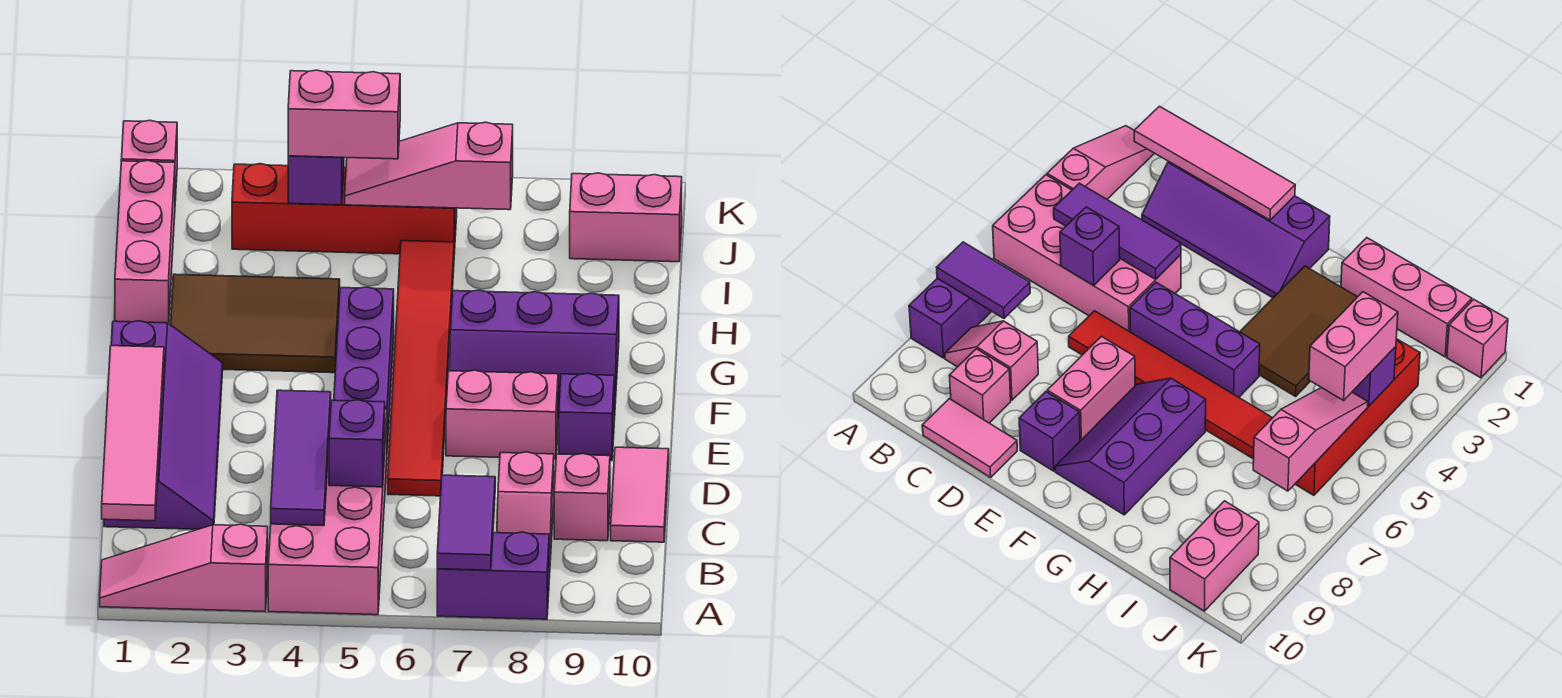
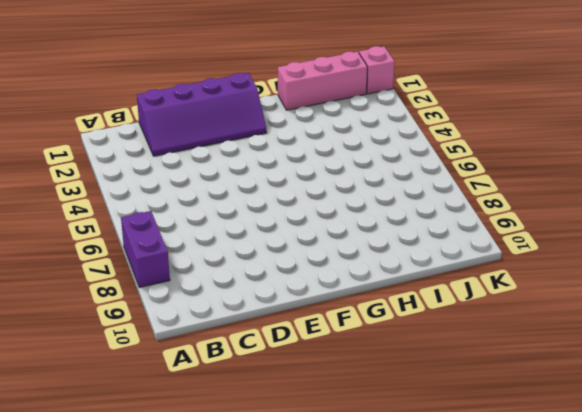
none -> pink 1x3 slope [100,524,268,612]
none -> pink 2x4 brick [268,409,387,615]
none -> pink 1x2 slope [497,452,554,578]

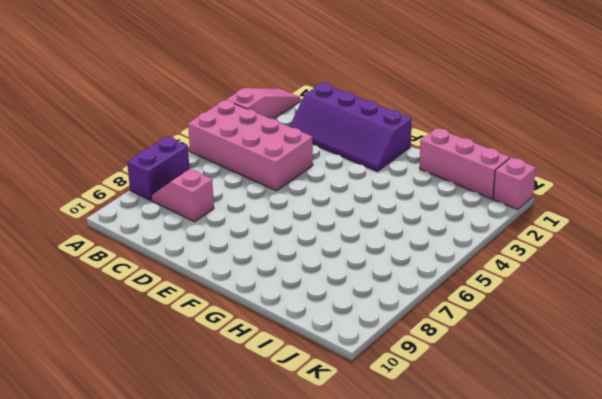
none -> pink 1x1 brick [554,454,610,541]
none -> pink 1x2 tile [611,447,669,542]
none -> red 1x6 tile [388,241,454,496]

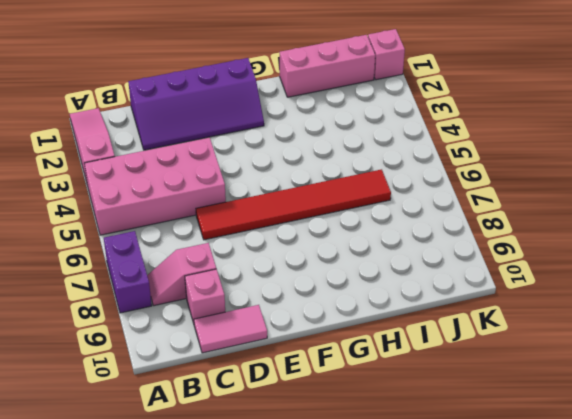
none -> purple 1x3 brick [334,287,394,448]
none -> pink 1x2 brick [446,370,558,459]
none -> purple 1x1 brick [559,373,614,461]

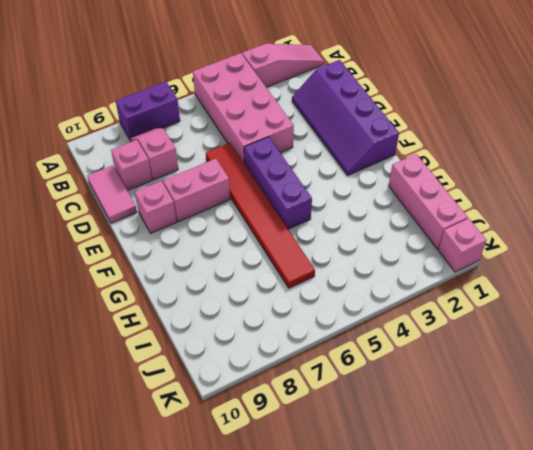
pink 1x1 brick [135,181,177,233] -> purple 1x1 brick [559,373,614,461]
none -> purple 2x3 slope [449,290,619,420]
none -> brown 2x3 tile [171,274,340,373]
none -> red 1x4 brick [232,164,457,254]

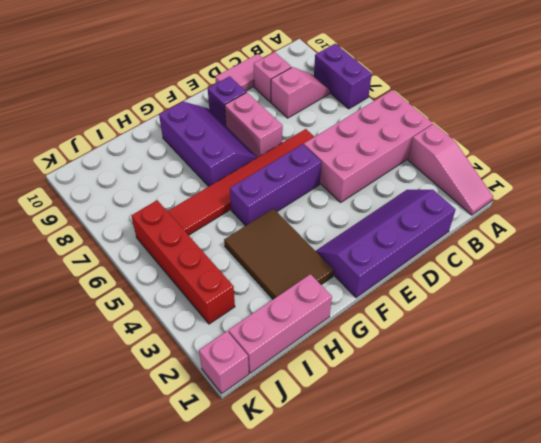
none -> pink 1x2 brick [570,173,682,262]
none -> purple 1x2 tile [437,475,495,570]
none -> pink 1x4 tile [102,346,164,521]

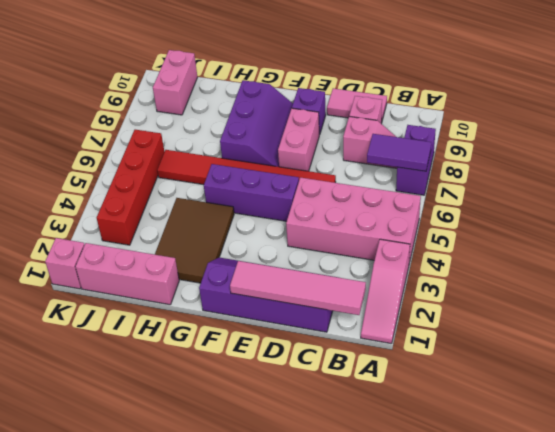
none -> purple 1x3 tile [271,390,331,526]
none -> purple 1x1 brick [329,400,385,487]
none -> purple 1x1 brick [288,156,344,205]

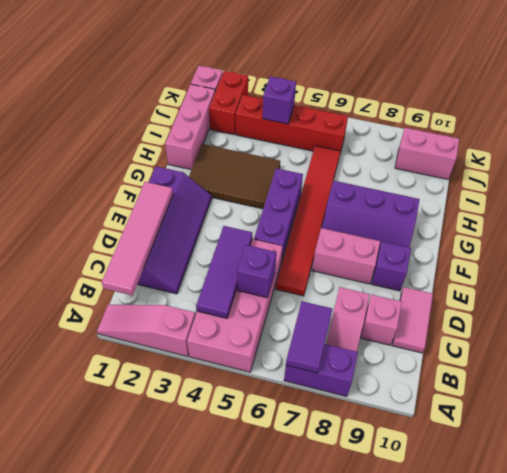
red 1x2 brick [209,71,248,135] -> none
none -> pink 1x3 slope [345,122,513,210]
none -> pink 1x2 brick [288,70,400,159]

